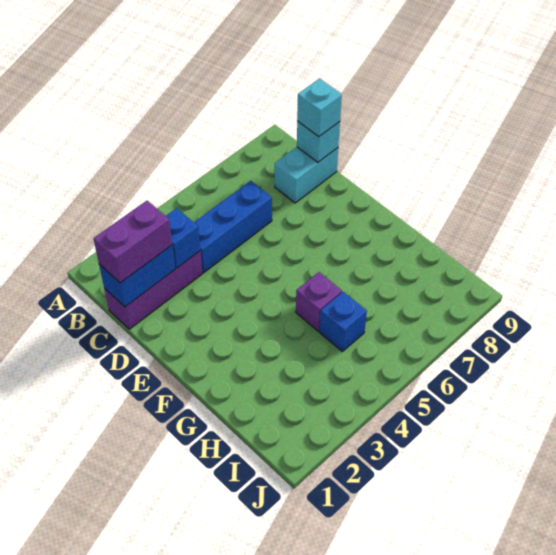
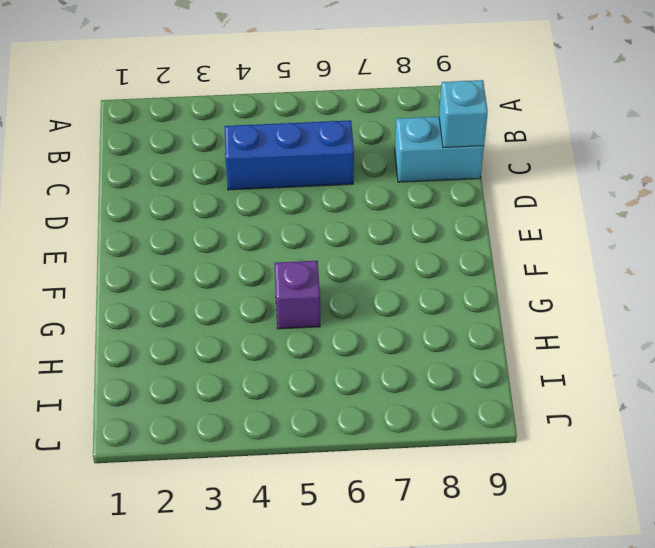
none -> purple 1x3 brick [104,251,203,329]
none -> blue 1x1 brick [319,292,367,351]

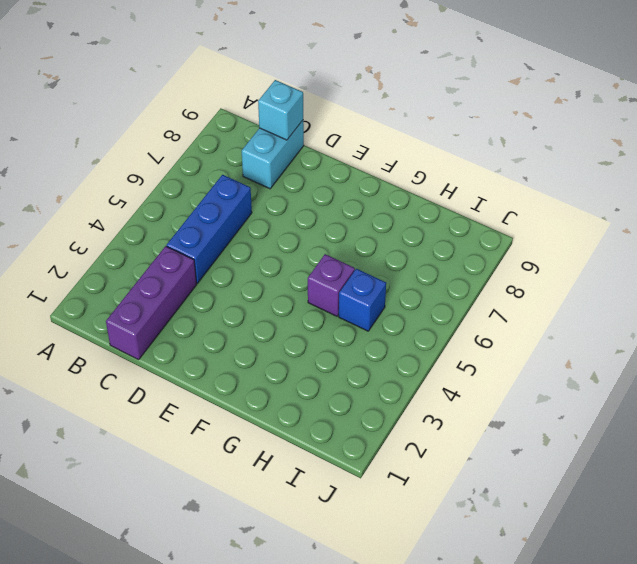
none -> blue 1x2 brick [99,245,175,307]
none -> blue 1x1 brick [166,208,200,268]

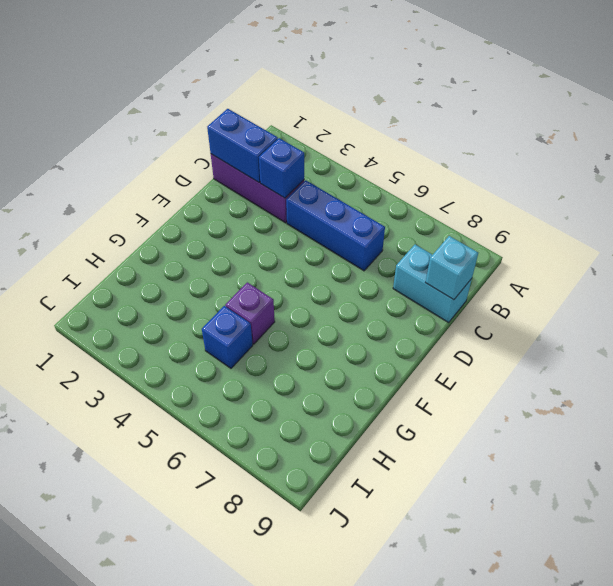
none -> purple 1x2 brick [93,201,172,283]
none -> cyan 1x1 brick [297,79,342,137]

